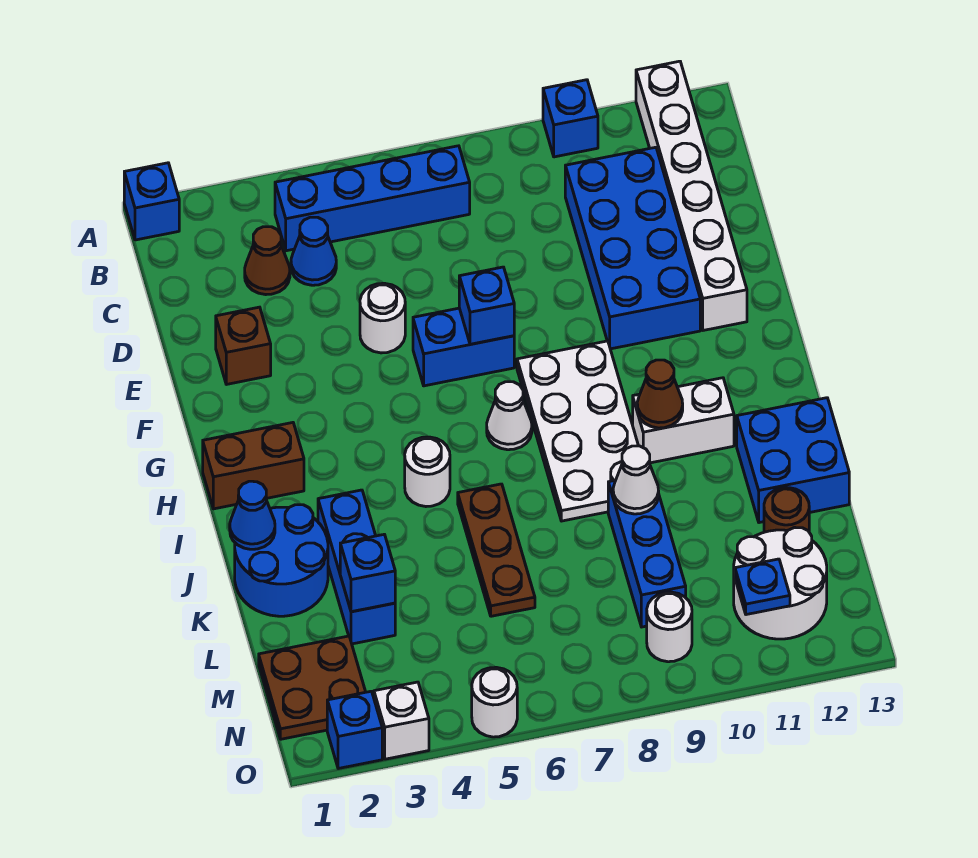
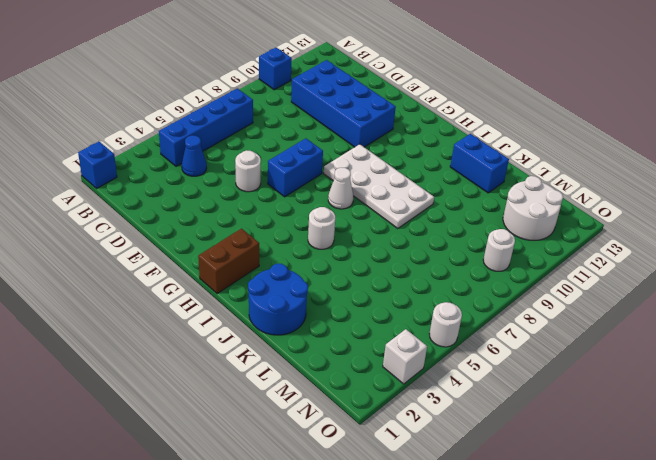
blue 1x2 brick [450,134,509,193] -> blue 2x2 brick [737,398,849,523]
none -> white 1x6 brick [636,61,747,330]
none -> brown 1x1 cone [245,227,290,295]
none -> brown 1x1 brick [216,307,271,384]
none -> white 1x2 brick [633,378,734,463]

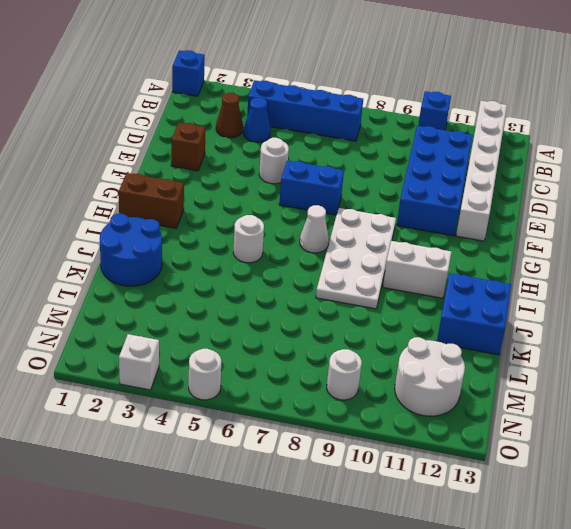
none -> blue 1x3 brick [318,490,395,644]
none -> brown 1x3 plate [458,484,535,616]
none -> blue 1x3 brick [608,480,686,627]
none -> brown 1x1 round brick [764,488,809,532]

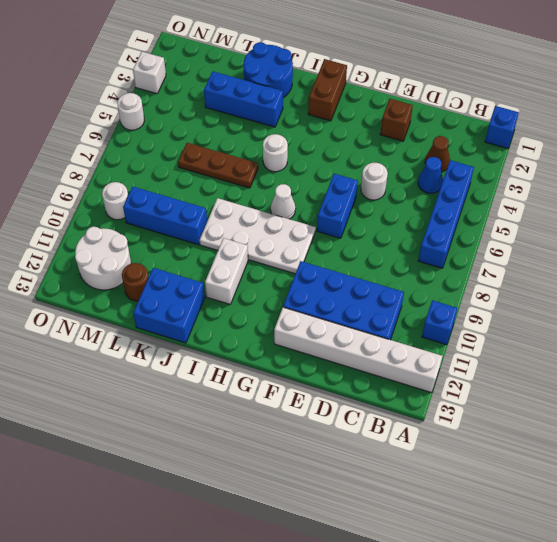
none -> brown 2x2 plate [259,636,366,739]
none -> blue 1x1 brick [327,691,382,769]
none -> blue 1x1 brick [459,267,514,344]
none -> brown 1x1 cone [637,360,683,428]

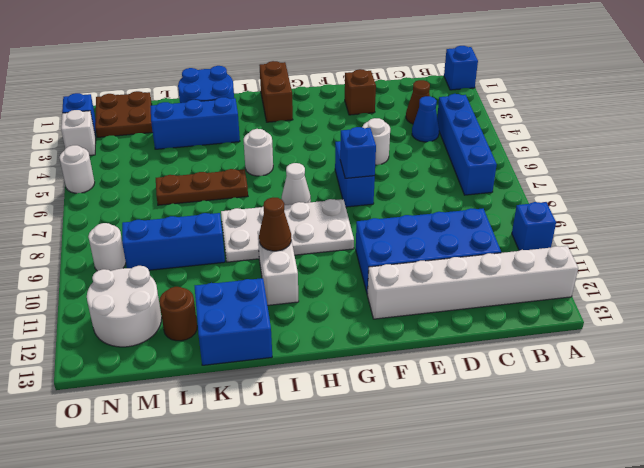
none -> blue 1x1 cone [230,481,275,549]
none -> white 1x1 cone [613,446,659,514]
none -> blue 1x1 brick [340,534,395,612]
none -> blue 1x1 plate [735,559,790,615]

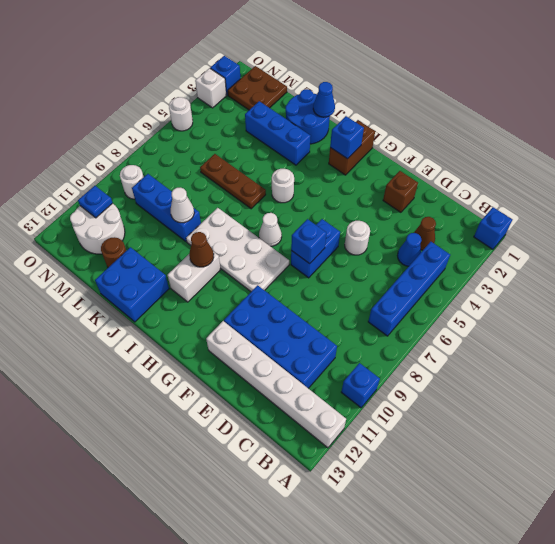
blue 1x1 brick [330,116,364,159] -> blue 1x1 brick moved to [340,534,395,612]

